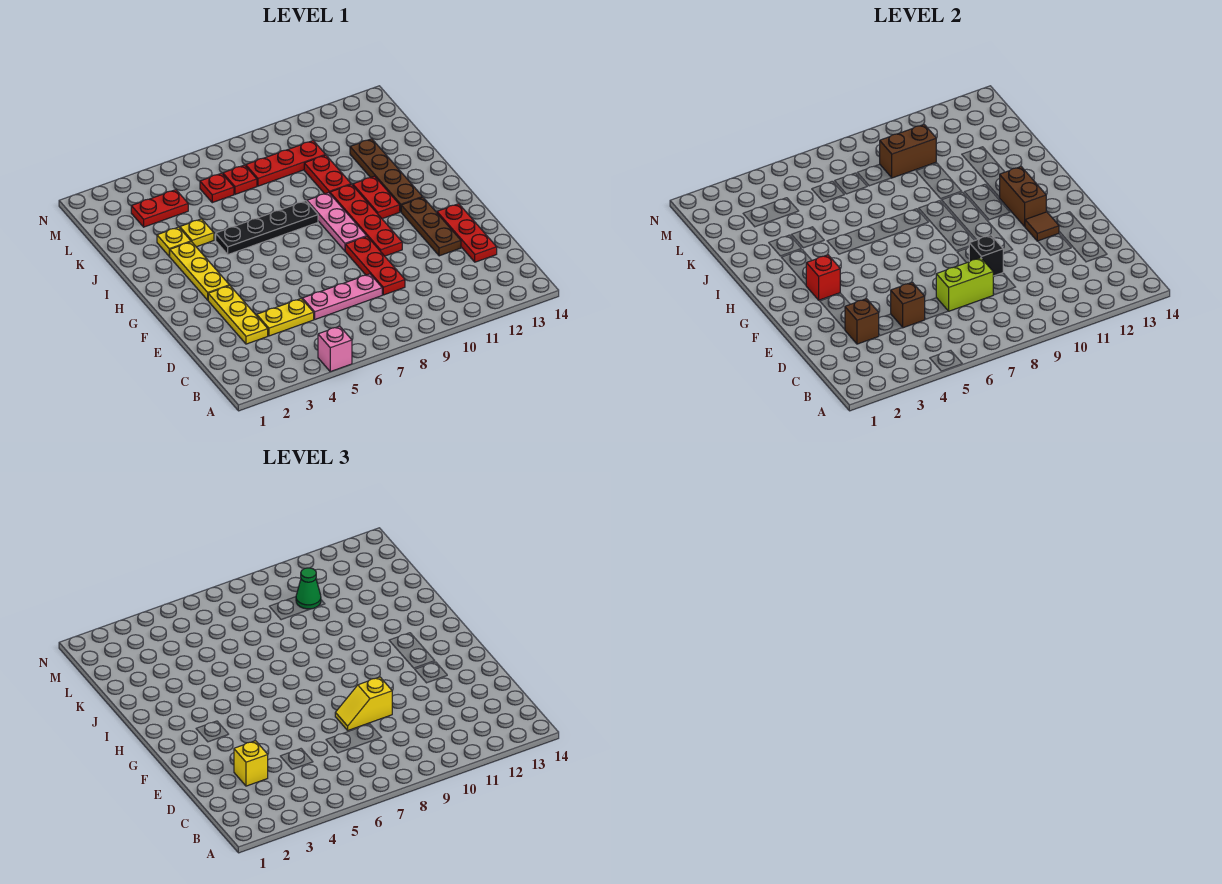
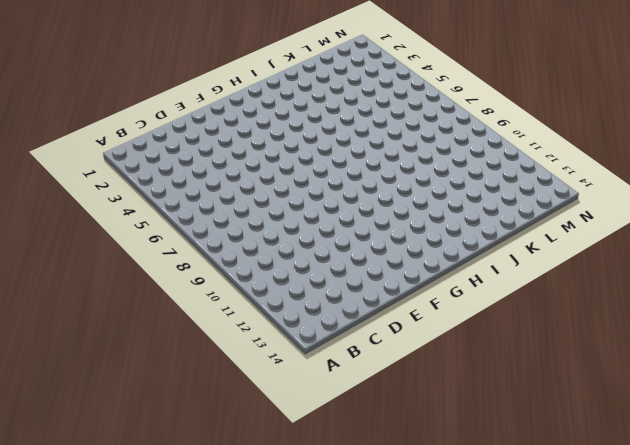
none -> pink 1x1 brick [318,326,352,372]
none -> yellow 1x3 plate [208,286,268,344]
none -> yellow 1x2 plate [257,299,314,336]
none -> pink 1x3 plate [302,274,382,319]

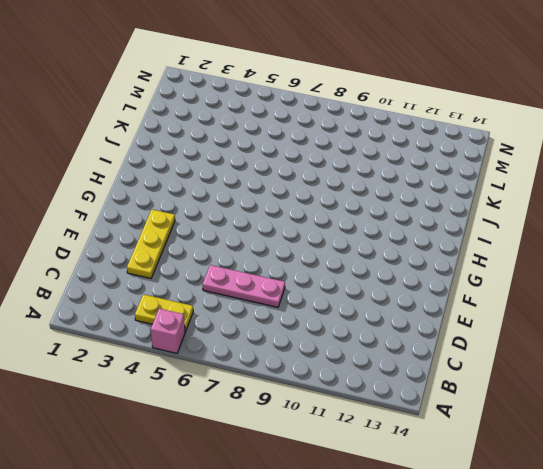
yellow 1x2 plate [135,294,193,332] -> yellow 1x2 plate moved to [257,299,314,336]
none -> red 1x3 plate [345,237,405,295]
none -> red 1x3 plate [437,204,497,262]
none -> brown 1x3 plate [401,197,461,256]
none -> red 1x4 plate [330,184,402,256]

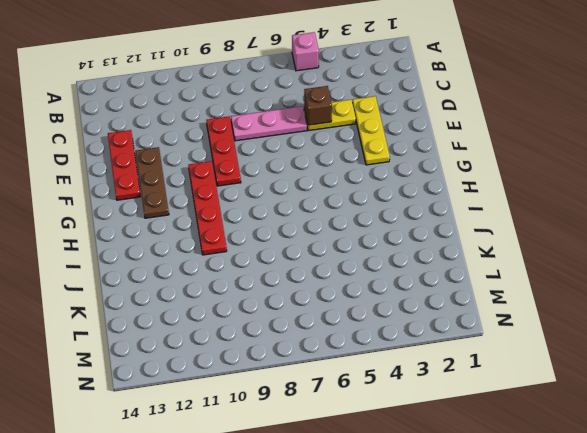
none -> yellow 1x3 plate [170,242,229,300]
none -> pink 1x3 plate [307,193,367,251]
none -> red 1x2 plate [353,176,400,219]
none -> brown 1x4 plate [350,139,422,212]

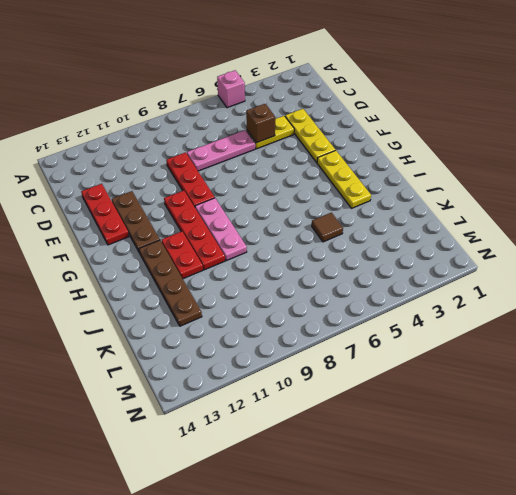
brown 1x1 tile [312,213,343,242] -> brown 1x1 tile moved to [1025,212,1059,241]
none -> black 1x4 plate [216,201,318,255]
none -> yellow 1x1 plate [157,227,191,256]
none -> yellow 1x1 plate [180,219,214,247]
none -> red 1x2 plate [304,155,351,194]

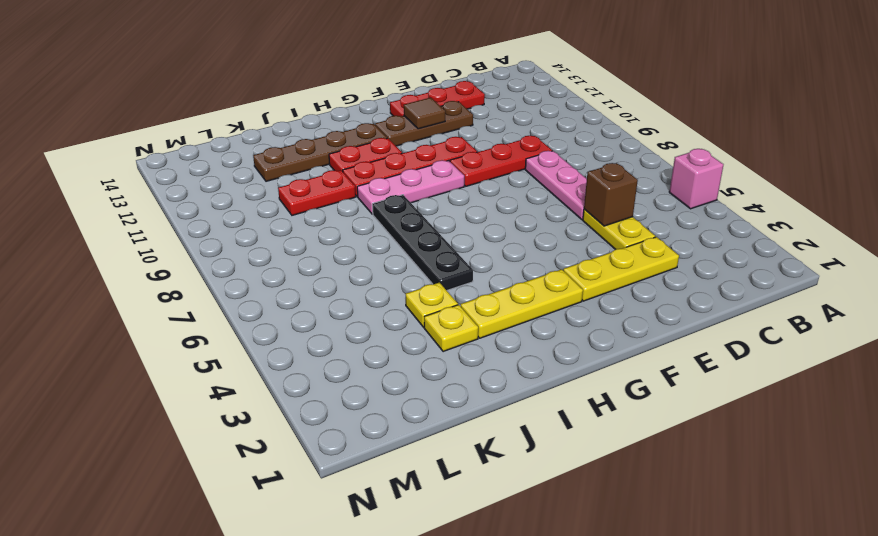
none -> red 1x2 plate [131,190,188,227]
none -> red 1x1 plate [200,173,234,203]
none -> red 1x1 plate [223,165,257,194]
none -> red 1x3 plate [246,141,325,186]

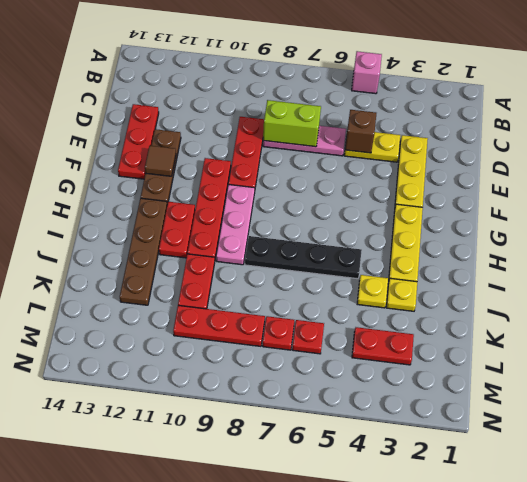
none -> brown 1x1 brick [845,299,879,344]
none -> black 1x1 brick [969,235,1003,276]
none -> red 1x1 brick [806,255,840,300]
none -> brown 1x2 brick [999,167,1046,226]

